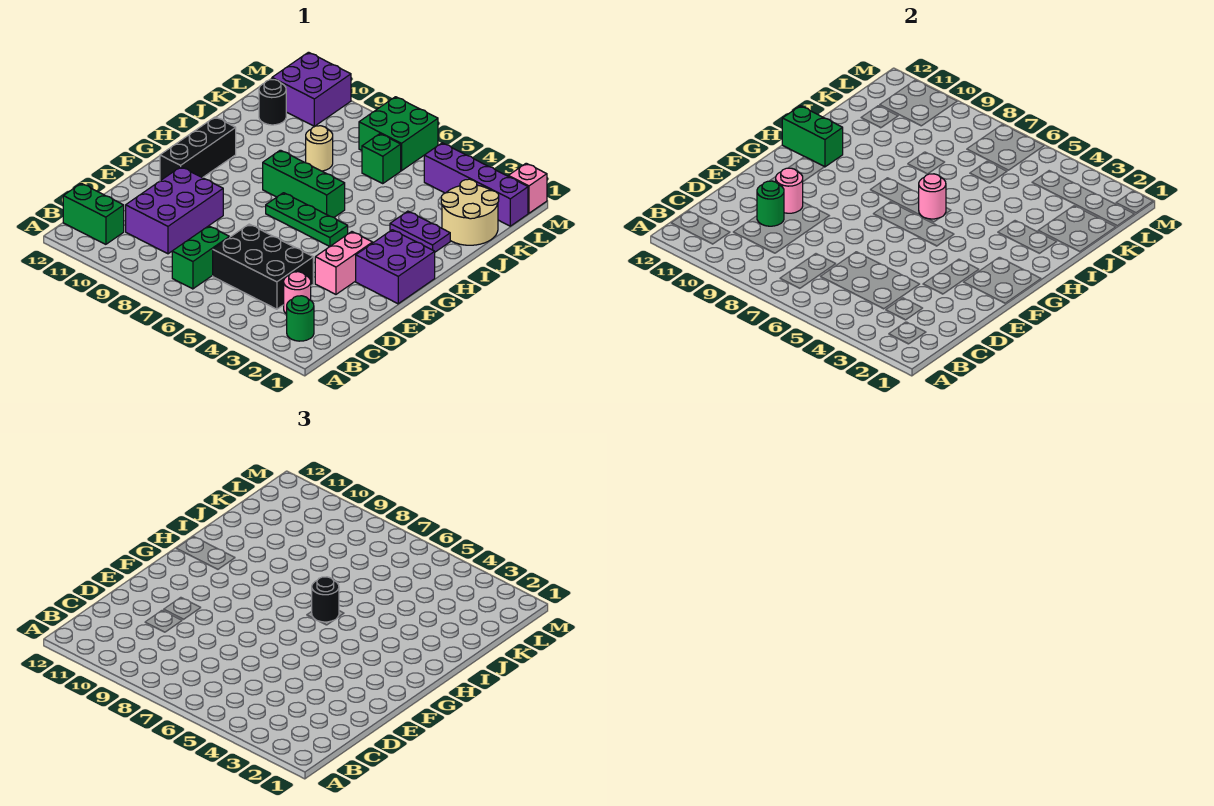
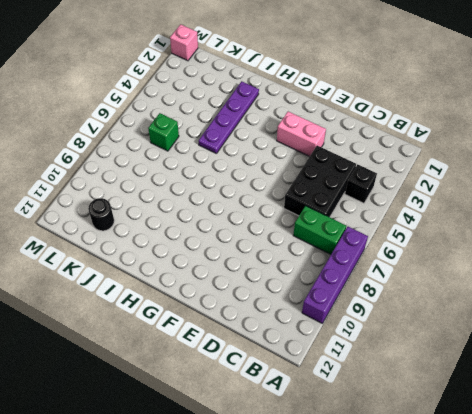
purple 1x4 brick [302,227,368,323] -> purple 1x4 brick moved to [424,143,528,226]
black 1x1 brick [345,164,377,203] -> none
purple 1x4 plate [199,81,259,154] -> purple 1x2 plate [390,211,450,252]
none -> green 1x1 round brick [287,296,314,341]
none -> green 1x2 brick [63,183,124,244]
none -> pink 1x1 round brick [284,272,311,314]

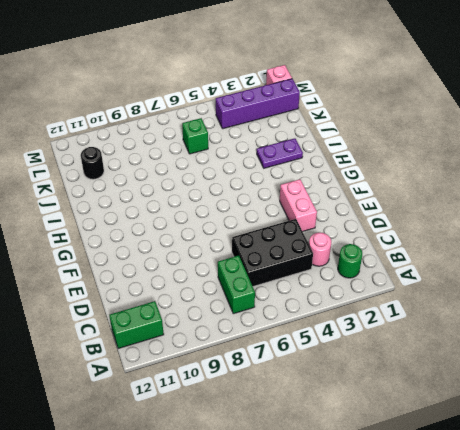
none -> purple 2x3 brick [126,167,223,254]
none -> purple 2x2 brick [356,230,435,304]
none -> black 1x3 brick [160,117,236,181]

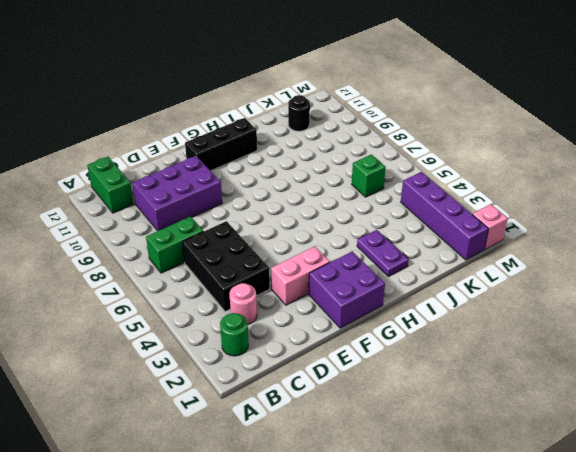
none -> green 1x3 plate [266,193,348,246]
none -> green 1x3 brick [263,150,345,217]
none -> tan 2x2 round brick [441,179,499,245]

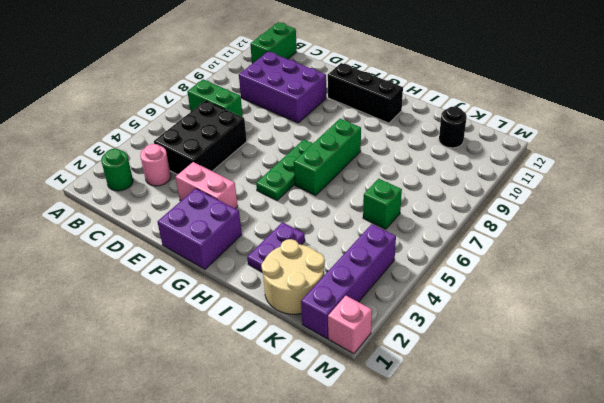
none -> tan 1x1 round brick [306,126,333,171]
none -> green 2x2 brick [359,97,438,171]
none -> purple 2x2 brick [272,52,351,126]

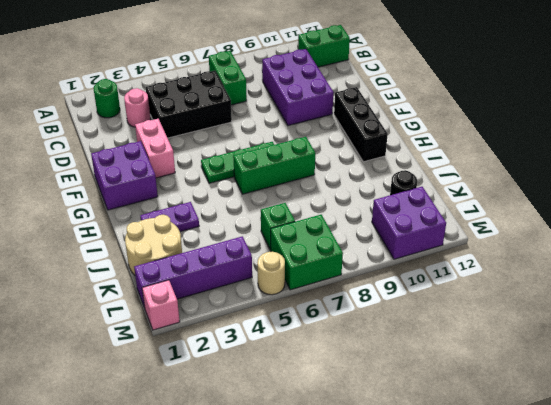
tan 1x1 round brick [257,252,285,295] -> tan 1x1 round brick moved to [306,126,333,171]
none -> green 1x1 round brick [757,181,784,226]
none -> pink 1x1 round brick [776,168,803,213]
none -> pink 1x1 round brick [919,174,946,219]

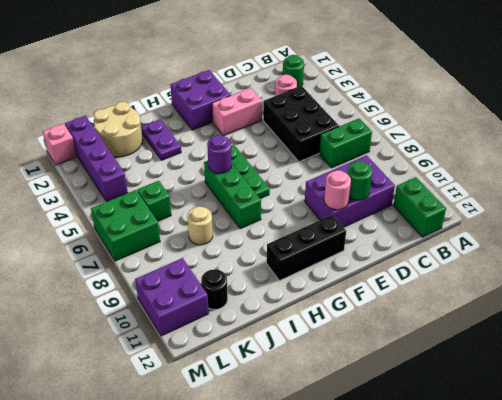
purple 1x1 round brick [207,135,232,173] -> pink 1x1 round brick [919,174,946,219]
none -> green 1x2 brick [782,106,843,167]
none -> black 1x1 round brick [312,577,339,622]

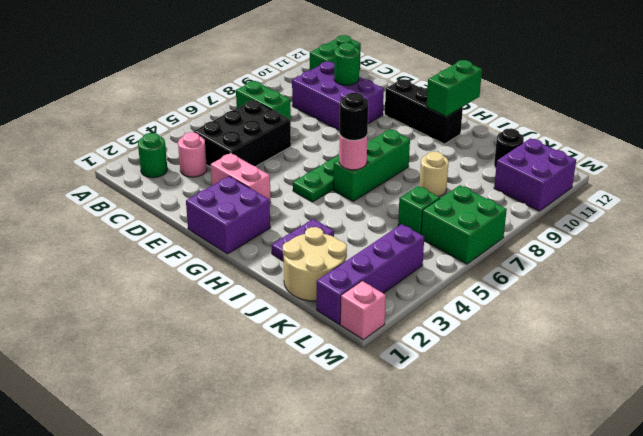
none -> pink 1x1 round brick [776,168,803,213]

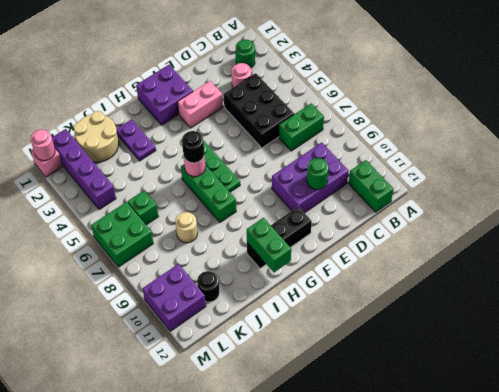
pink 1x1 round brick [31,129,55,161] -> pink 1x1 round brick moved to [776,168,803,213]

